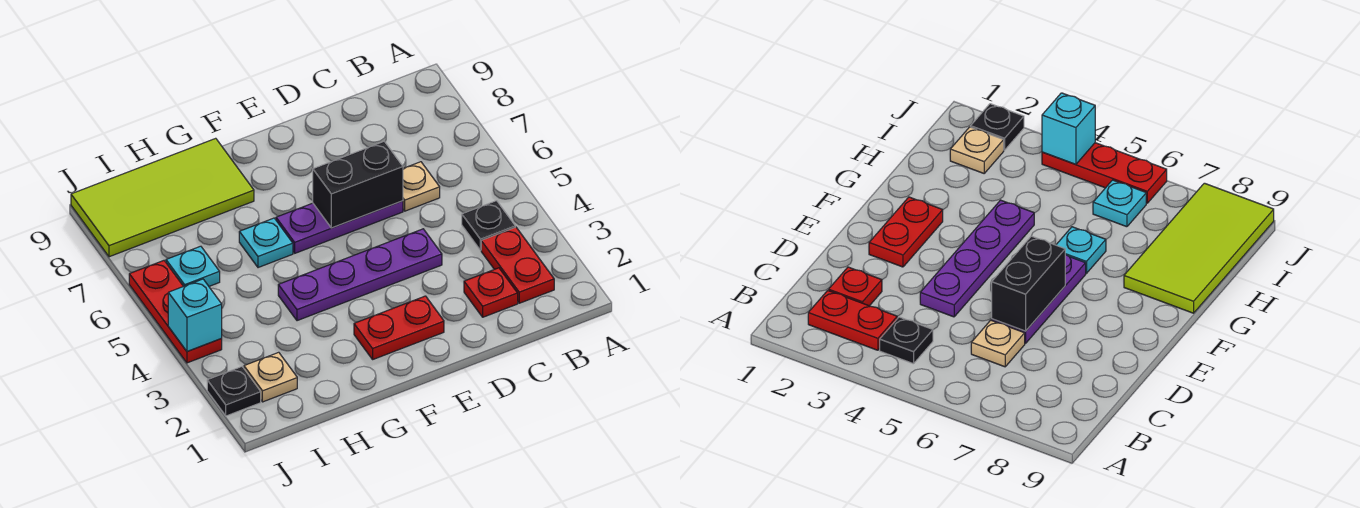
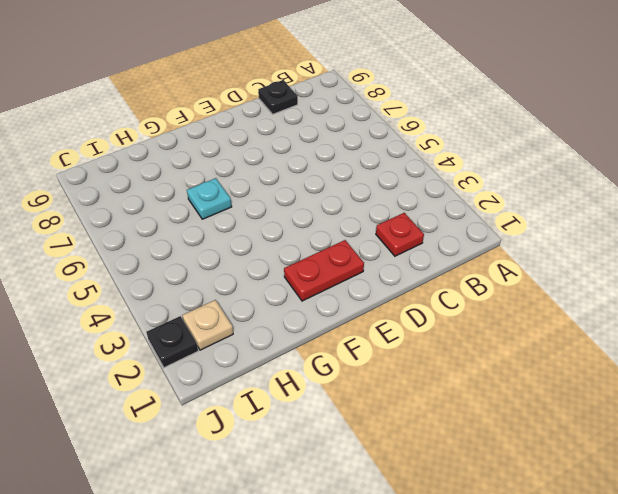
black 1x1 plate [258,80,298,114] -> black 1x1 plate moved to [462,201,515,250]
none -> red 1x2 plate [481,227,554,303]
none -> tan 1x1 plate [403,162,440,211]
none -> purple 1x4 plate [278,229,442,321]

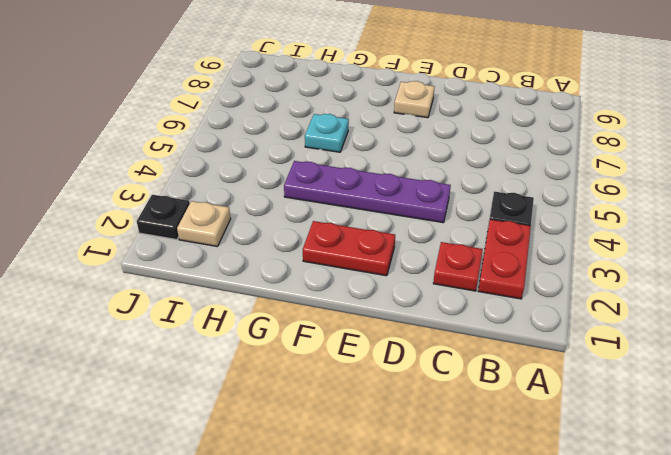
tan 1x1 plate [394,81,435,118] -> tan 1x1 plate moved to [403,162,440,211]
none -> purple 1x3 plate [276,201,403,253]
none -> lime 2x4 tile [71,138,254,257]
none -> cyan 1x1 plate [166,246,220,286]

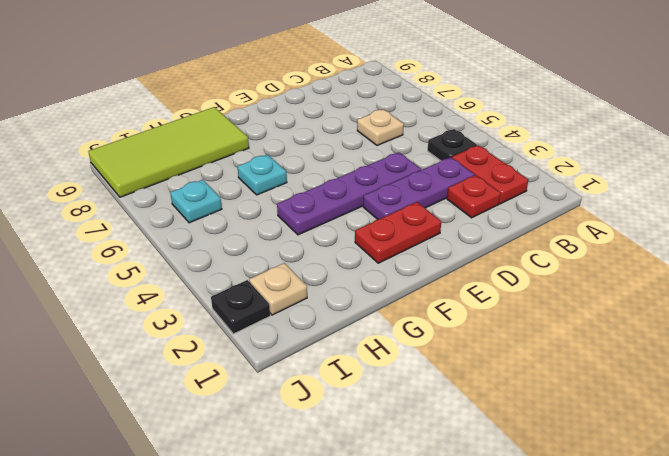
purple 1x3 plate [363,157,474,219] -> purple 1x3 plate moved to [276,201,403,253]
none -> red 1x3 plate [129,261,222,363]
none -> black 1x2 brick [313,142,403,228]
none -> cyan 1x1 brick [168,279,222,352]

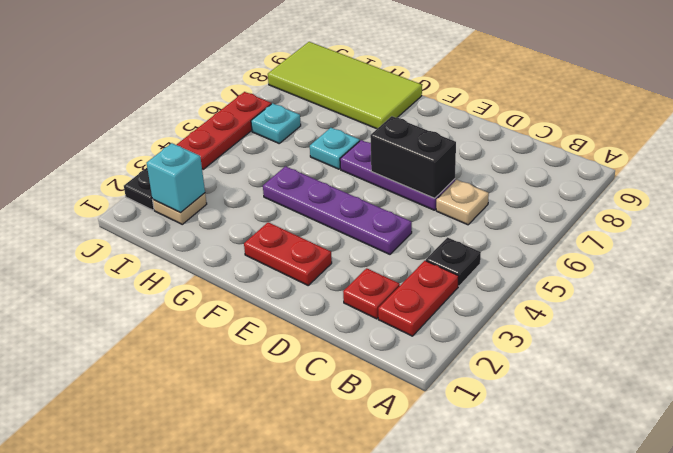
cyan 1x1 brick [147,143,205,212] -> cyan 1x1 brick moved to [168,279,222,352]

